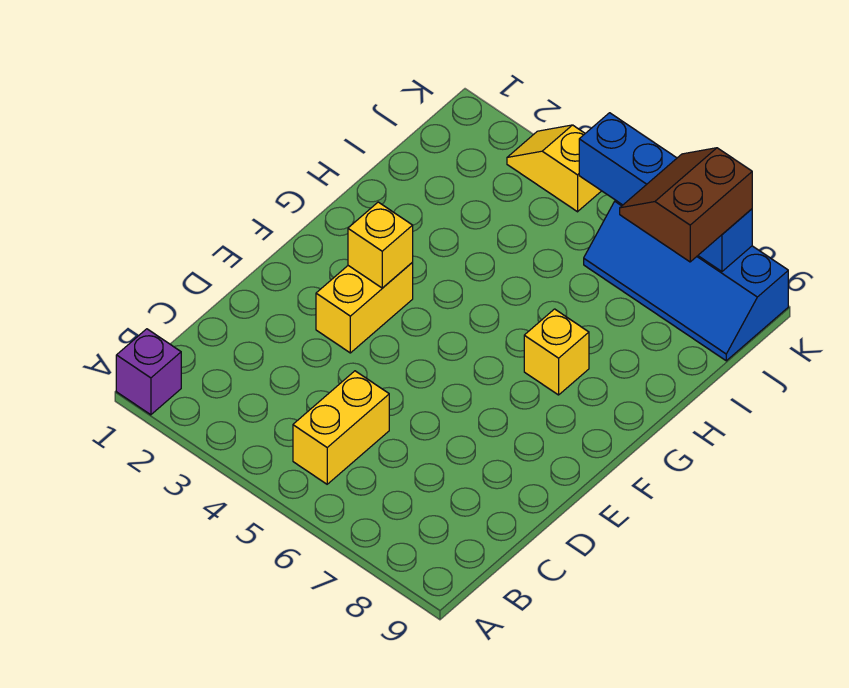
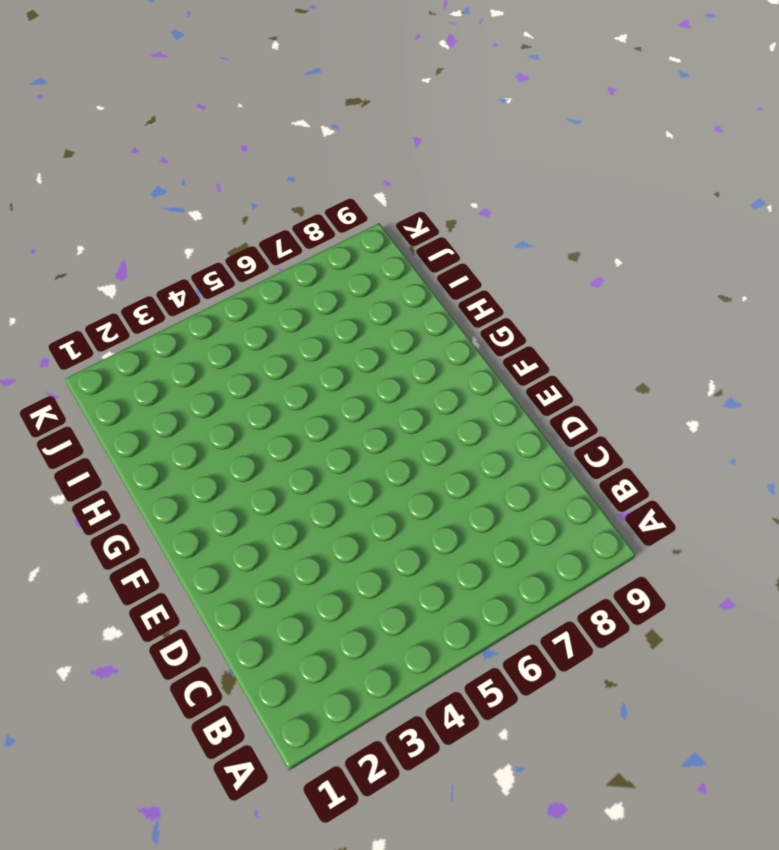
none -> purple 1x1 brick [116,329,181,415]
none -> yellow 1x2 brick [293,371,389,484]

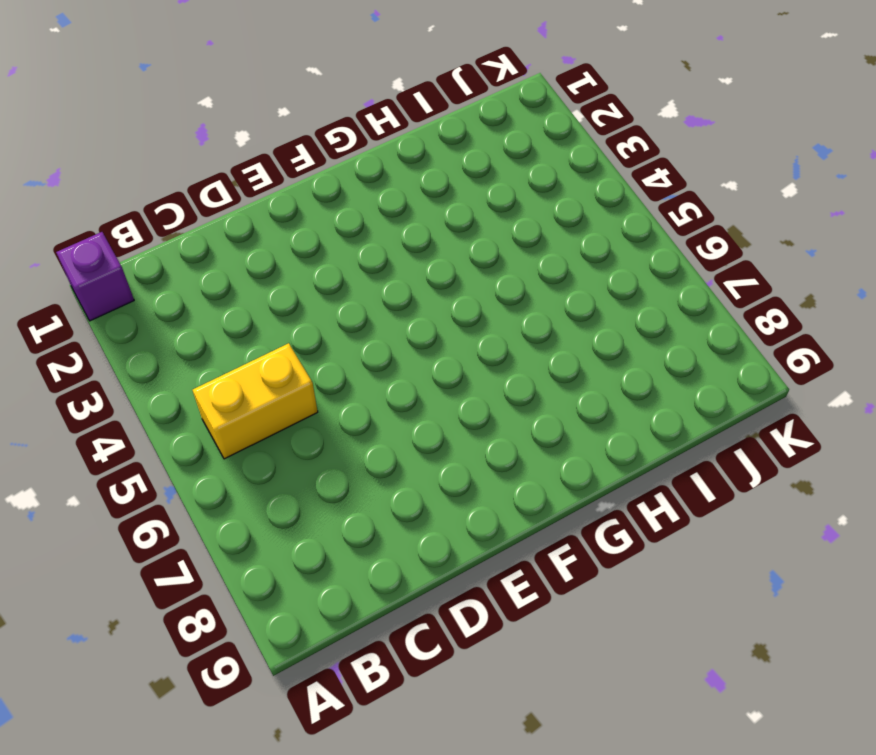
none -> yellow 1x2 brick [316,263,413,353]
none -> yellow 1x1 brick [524,309,589,395]

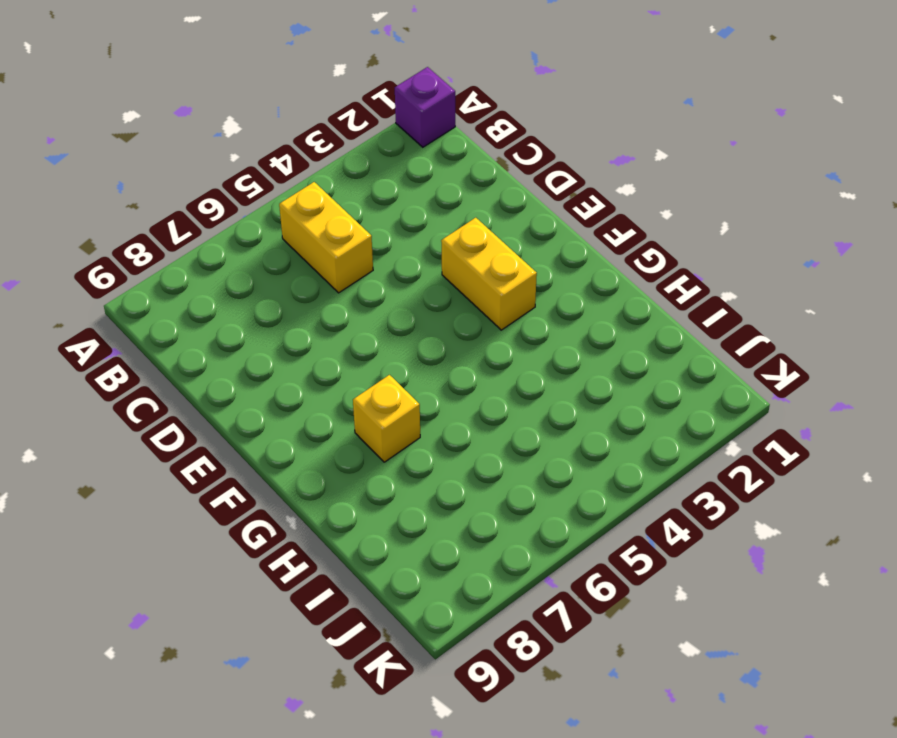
none -> blue 2x4 slope [584,200,788,361]
none -> yellow 1x2 slope [507,125,601,212]

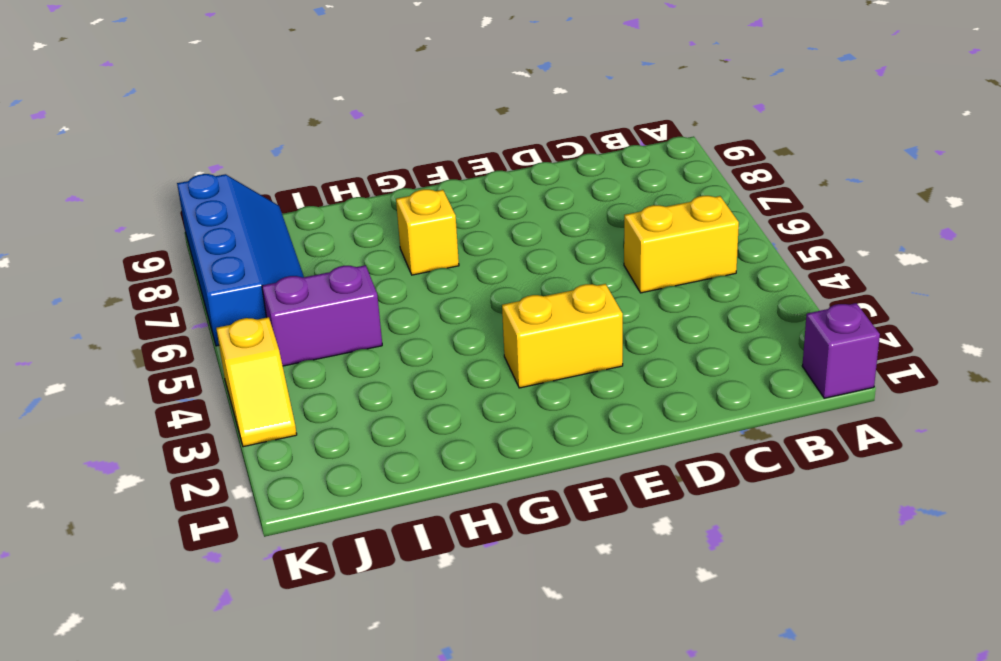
purple 1x2 brick [262,265,382,366] -> none
none -> yellow 1x1 brick [348,202,413,288]
none -> blue 1x4 brick [579,113,752,271]

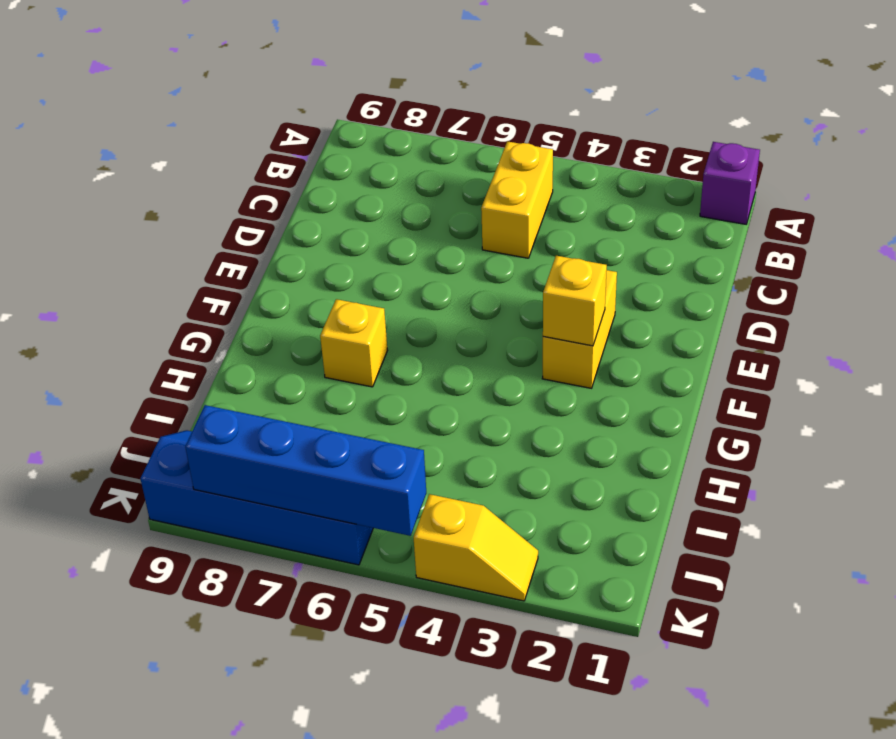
none -> brown 2x2 slope [620,148,752,262]

